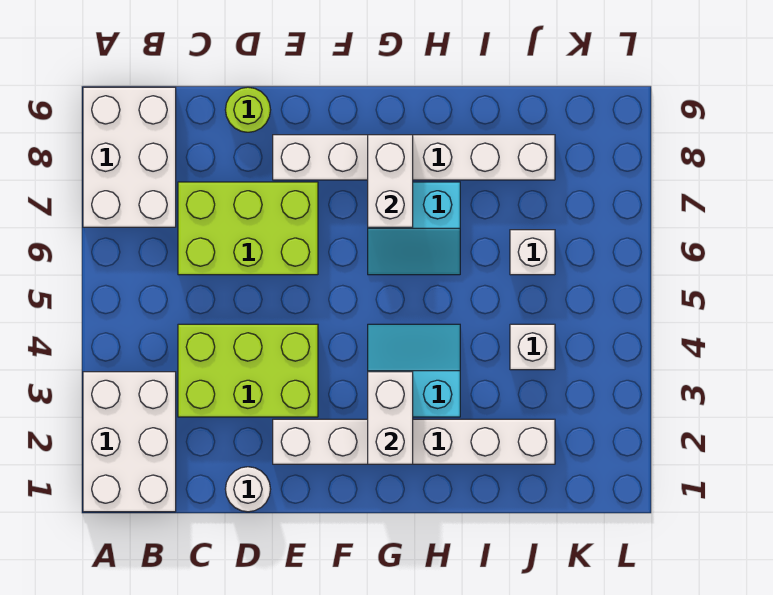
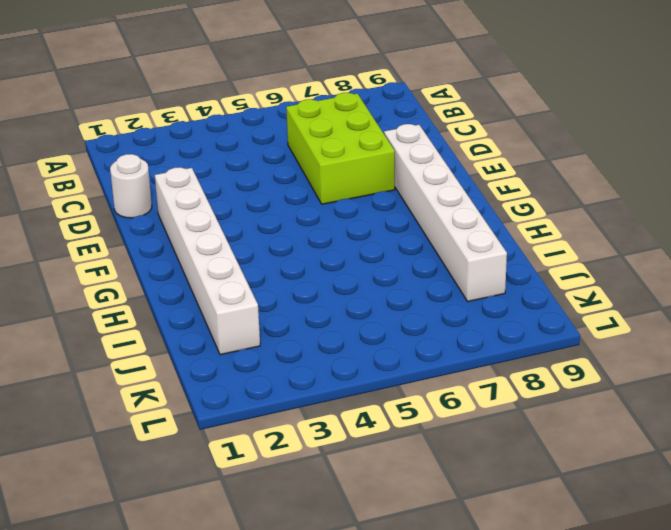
none -> white 2x3 brick [83,372,176,512]
none -> white 2x3 brick [83,87,176,227]
none -> lime 2x3 brick [178,324,318,417]

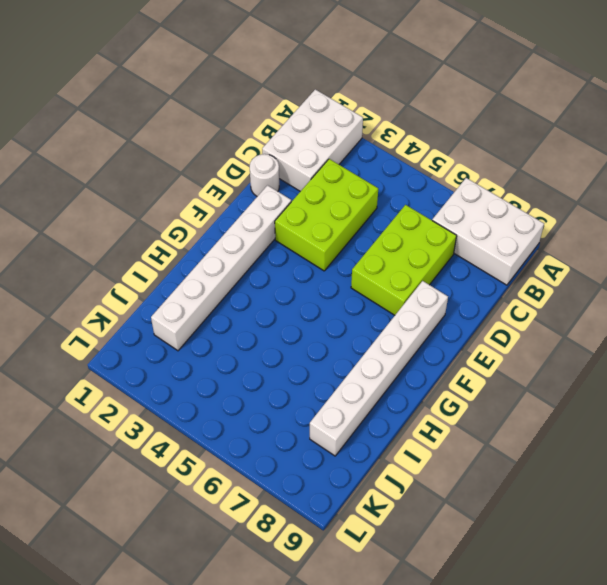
white 2x3 brick [262,89,363,191] -> white 2x3 brick turned to [83,372,176,512]
none -> lime 1x1 round brick [225,87,270,132]
none -> cyan 2x2 slope [368,324,460,417]
none -> cyan 2x2 slope [368,182,460,275]

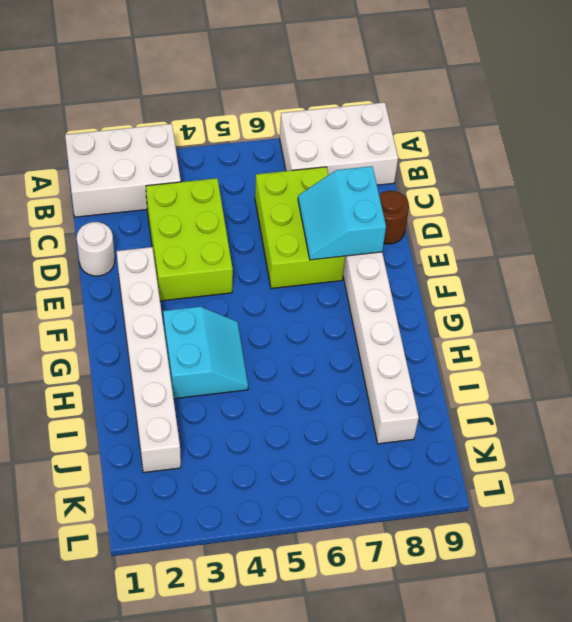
cyan 2x2 slope [298,166,386,260] -> cyan 2x2 slope moved to [368,182,460,275]
brown 1x1 round brick [379,191,409,244] -> lime 1x1 round brick [225,87,270,132]
none -> white 1x1 brick [510,324,555,370]
none -> white 1x1 brick [510,230,555,275]
none -> white 1x2 brick [368,372,413,464]

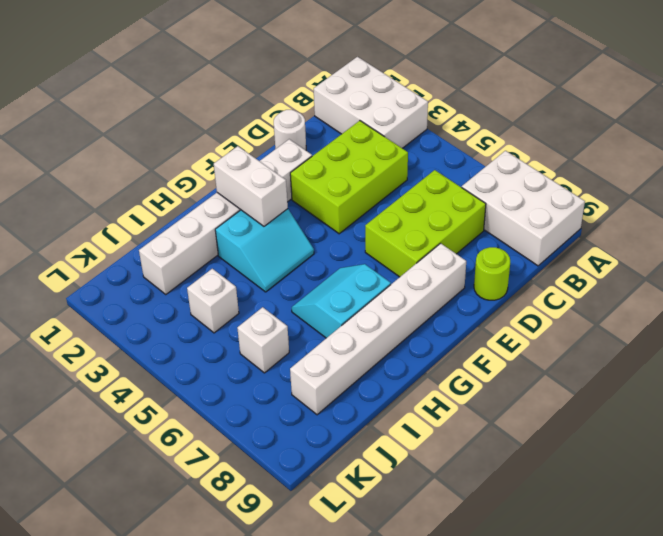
none -> white 1x2 brick [368,135,413,227]

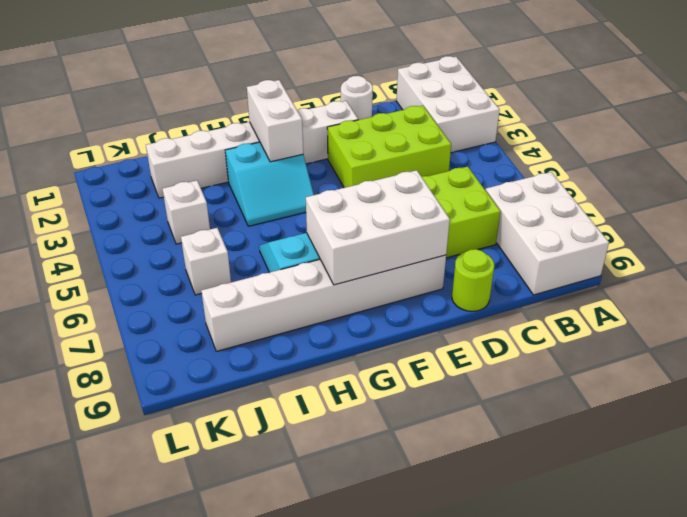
white 2x3 brick [306,170,450,285] -> white 1x2 brick [368,135,413,227]

